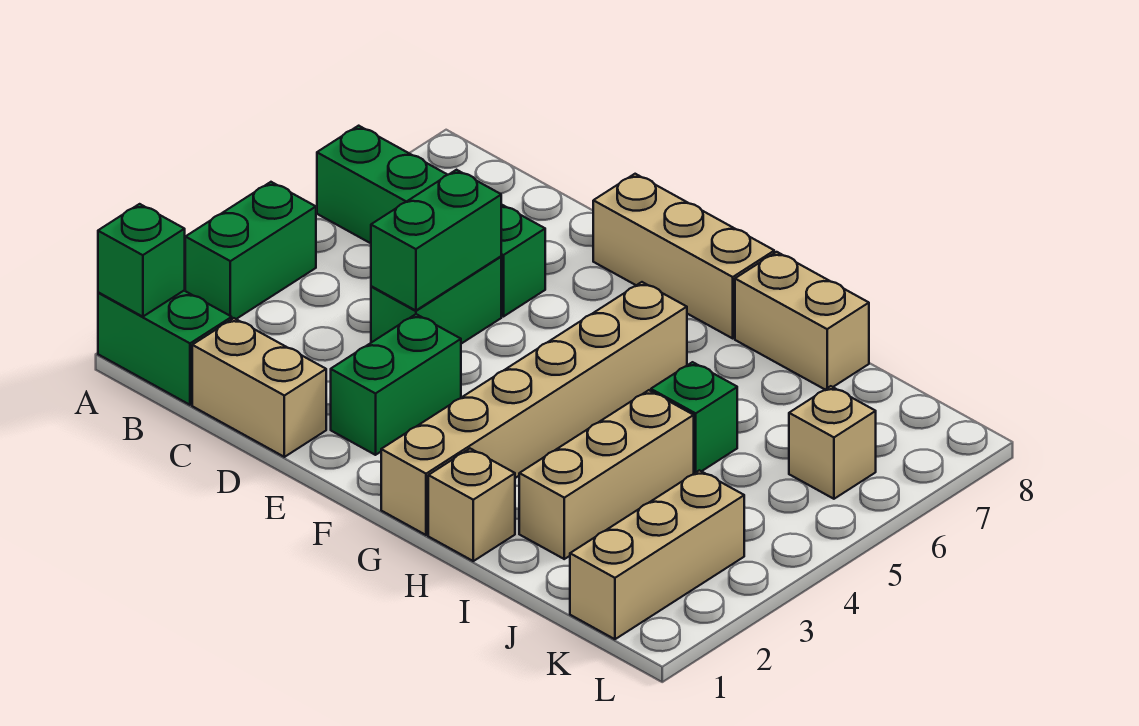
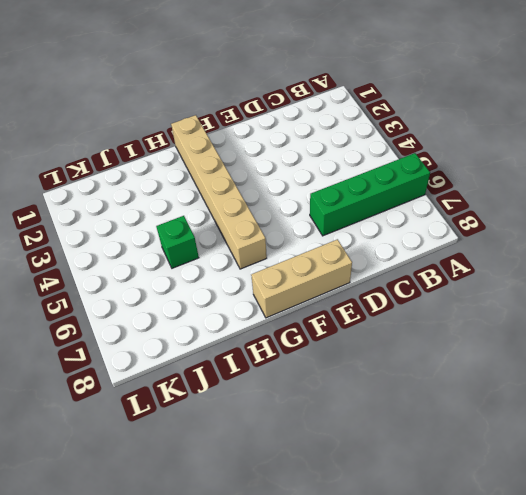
none -> green 1x2 brick [98,291,232,405]
none -> green 1x2 brick [185,182,316,319]
none -> tan 1x2 brick [192,318,326,457]

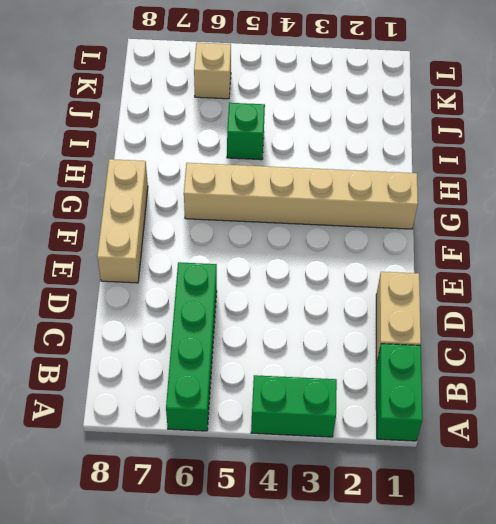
none -> green 1x2 brick [371,257,501,344]
none -> green 1x2 brick [331,314,461,455]
none -> tan 1x1 brick [428,449,515,561]

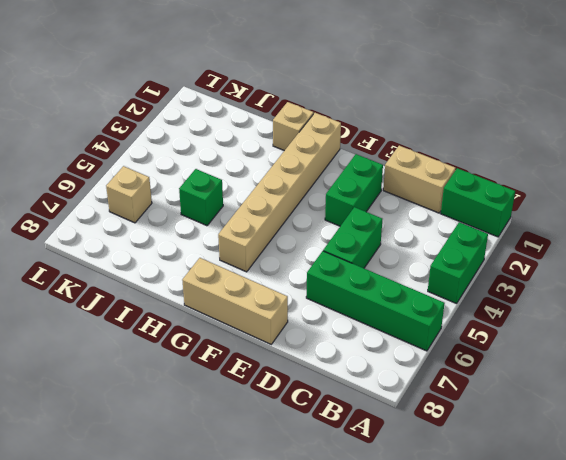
none -> tan 1x2 brick [735,252,869,389]
none -> tan 1x3 brick [519,390,694,559]
none -> tan 1x3 brick [570,470,744,639]

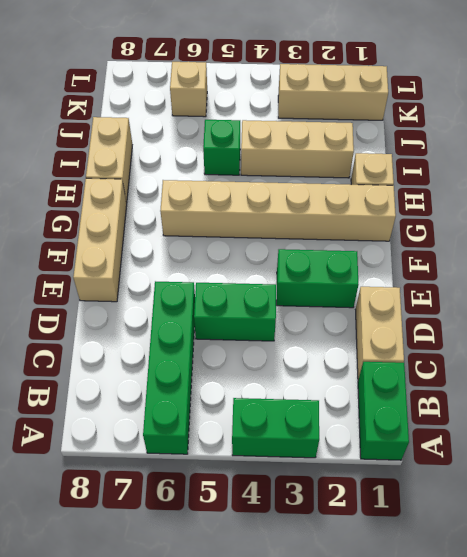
none -> green 1x1 brick [98,204,185,317]
none -> green 1x2 brick [371,170,501,311]

